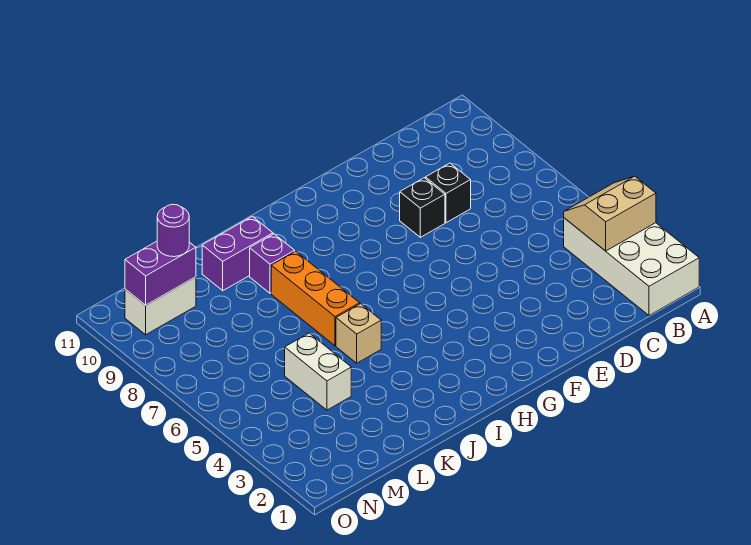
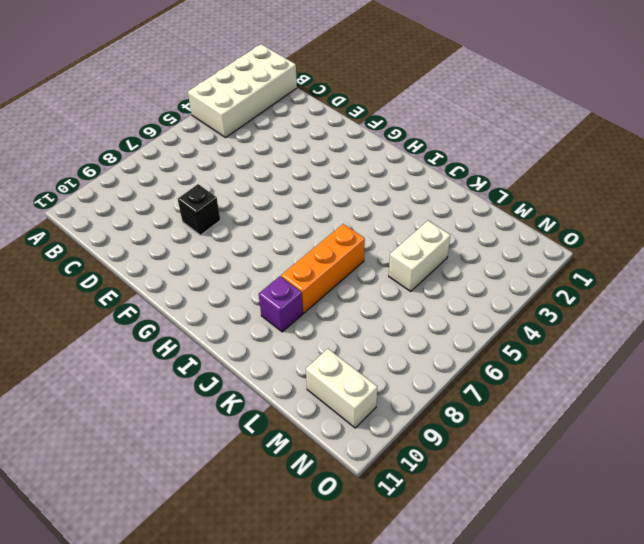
none -> black 1x1 brick [425,163,471,223]
none -> tan 1x1 brick [336,304,381,363]
none -> purple 1x2 brick [202,216,273,291]

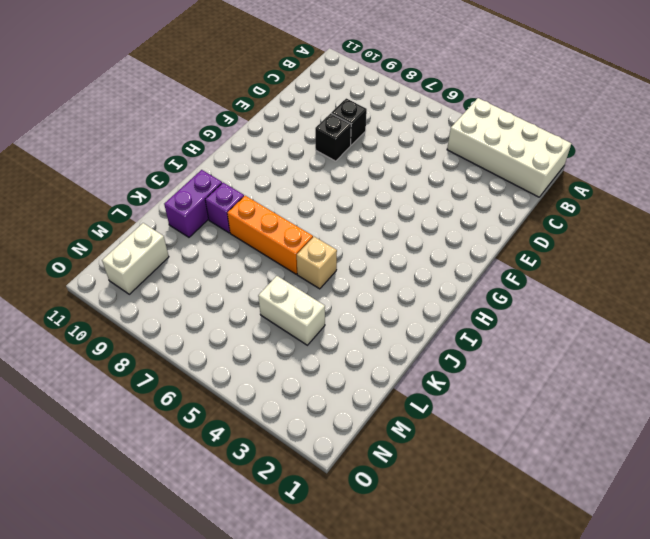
none -> tan 2x2 slope [564,176,656,251]
none -> purple 1x2 brick [125,241,196,305]
none -> purple 1x1 round brick [157,204,189,257]

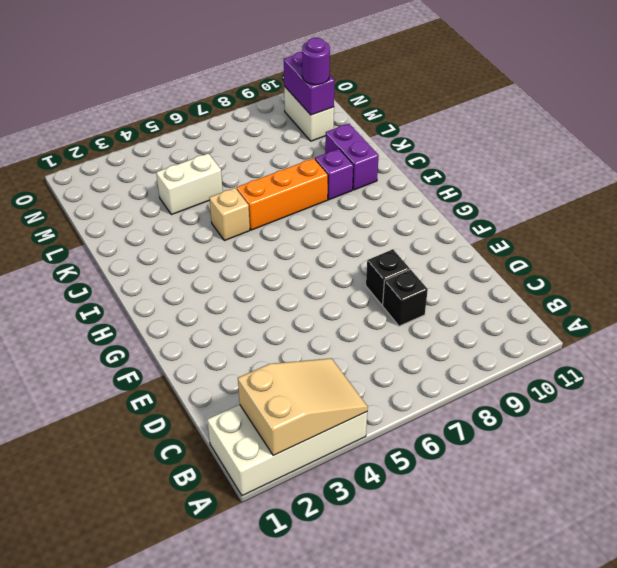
tan 2x3 slope [238,358,368,455] -> tan 2x2 slope [564,176,656,251]

